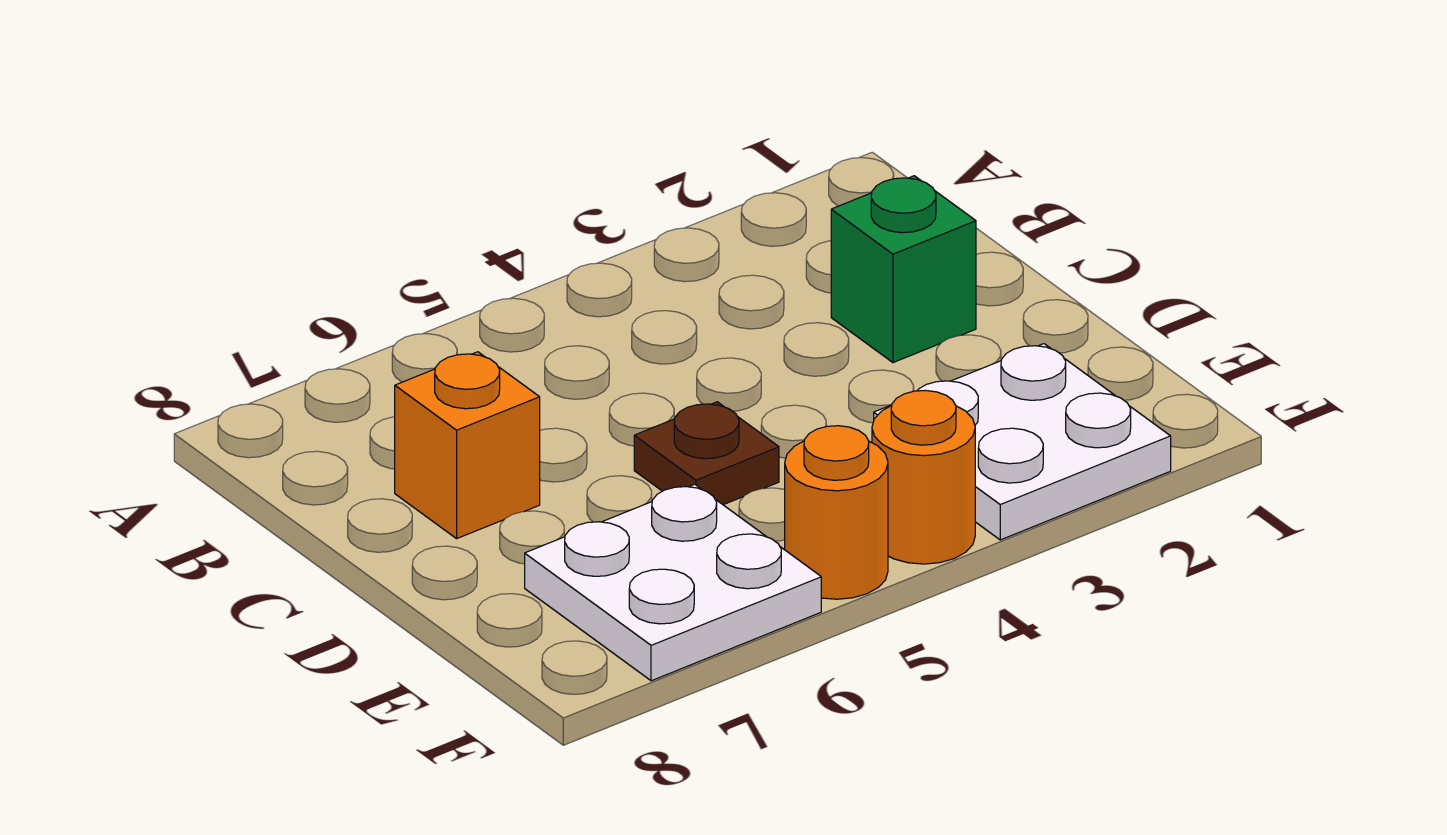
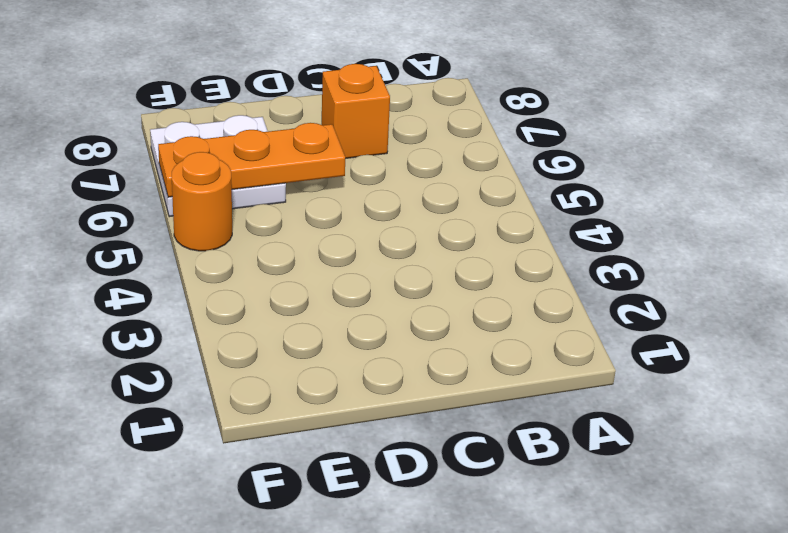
orange 1x3 plate [158,123,345,197] -> none
none -> green 1x1 brick [831,176,976,363]
none -> brown 1x1 plate [634,402,779,505]

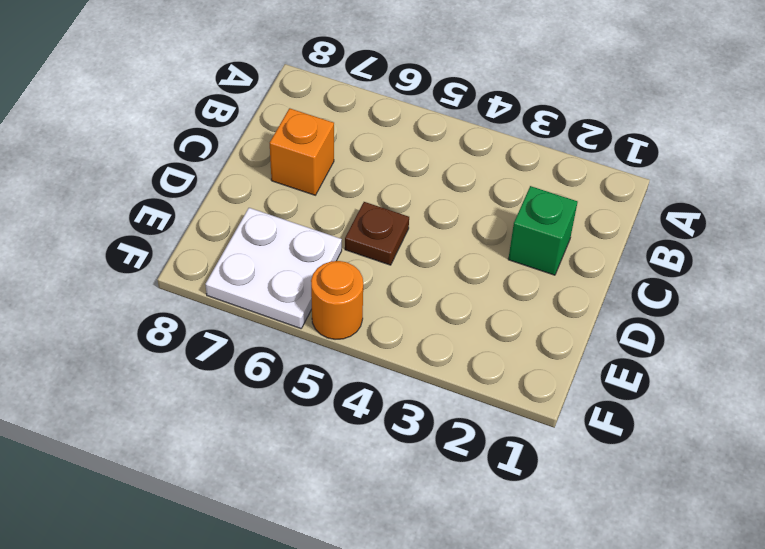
none -> white 2x2 plate [874,344,1171,540]
none -> orange 1x1 round brick [872,390,975,564]

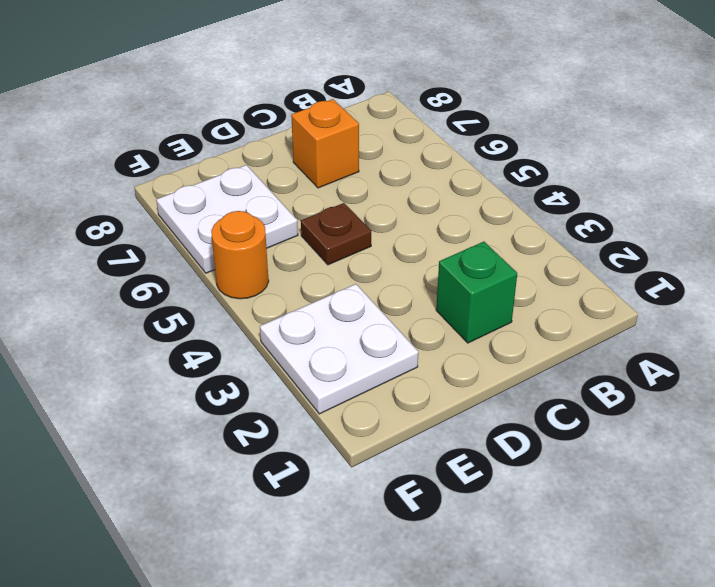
none -> orange 1x1 round brick [872,390,975,564]

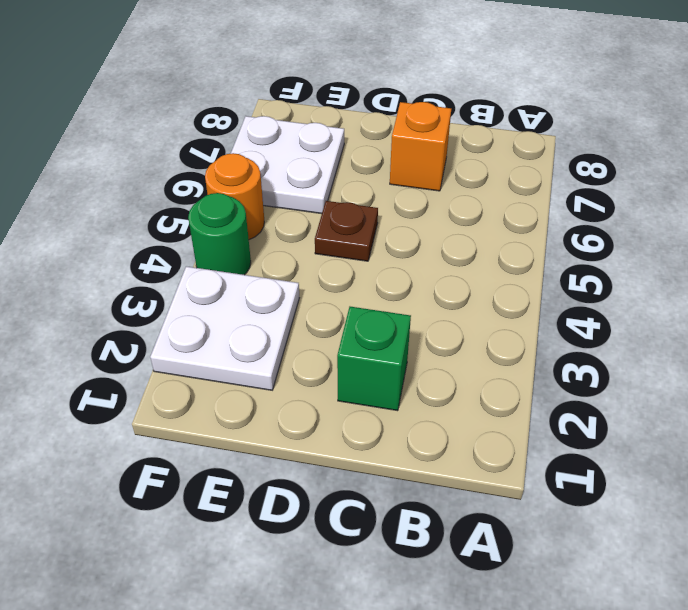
green 1x1 round brick [188,193,251,275] -> orange 1x1 round brick [872,390,975,564]

